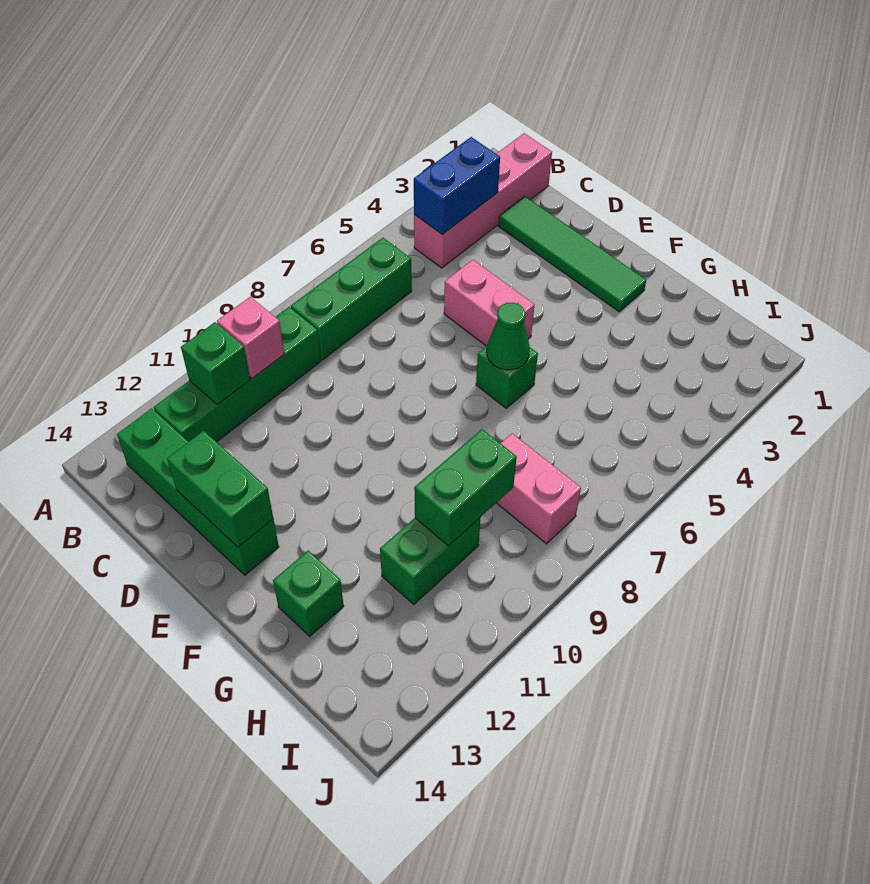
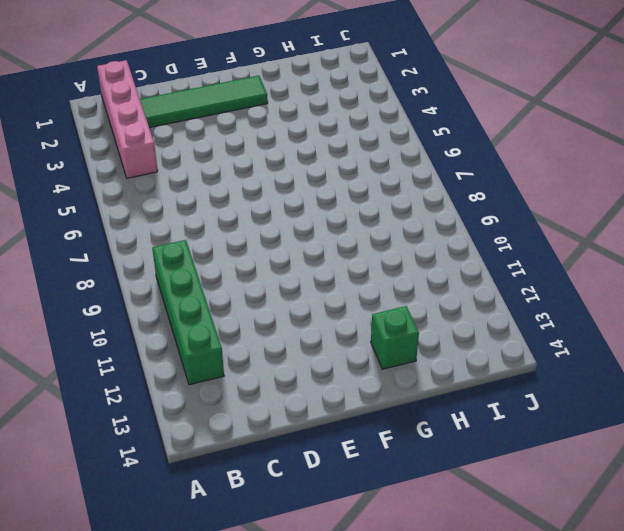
none -> green 1x3 brick [291,238,412,360]
none -> green 1x4 brick [117,408,279,575]
none -> pink 1x2 brick [444,260,534,346]

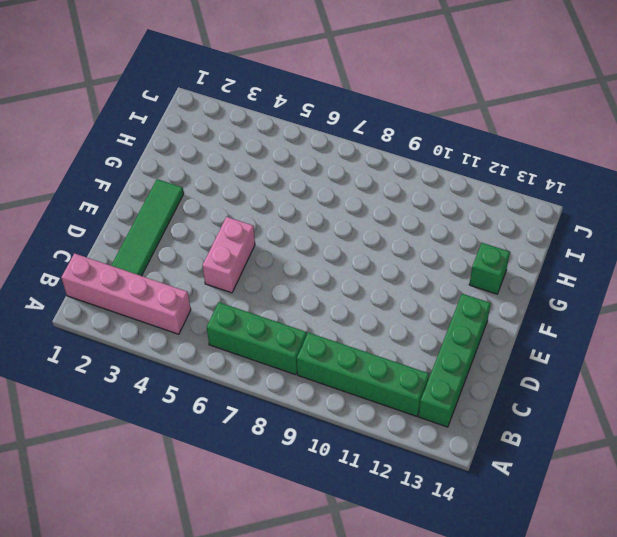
none -> green 1x1 brick [476,346,538,408]
none -> pink 1x2 brick [497,433,581,544]
none -> green 1x2 brick [380,518,480,604]

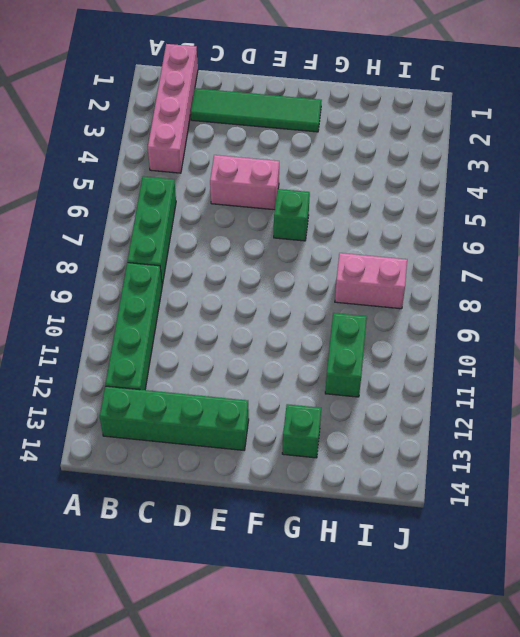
none -> blue 1x2 brick [414,137,500,235]
none -> pink 1x1 brick [217,297,284,378]
none -> green 1x1 brick [181,322,250,405]

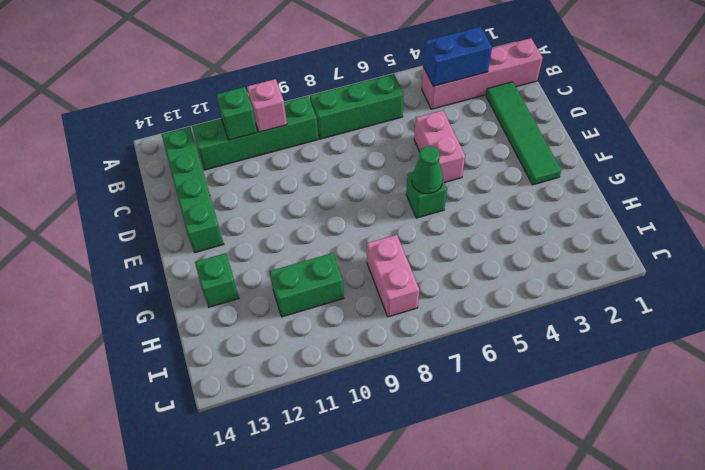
none -> green 1x2 brick [167,431,273,547]
none -> green 1x2 brick [414,429,517,546]

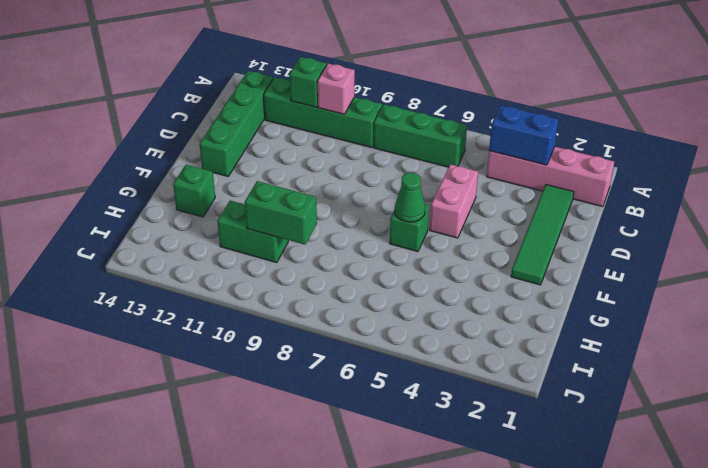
none -> pink 1x2 brick [497,433,581,544]
none -> green 1x2 brick [167,431,273,547]

